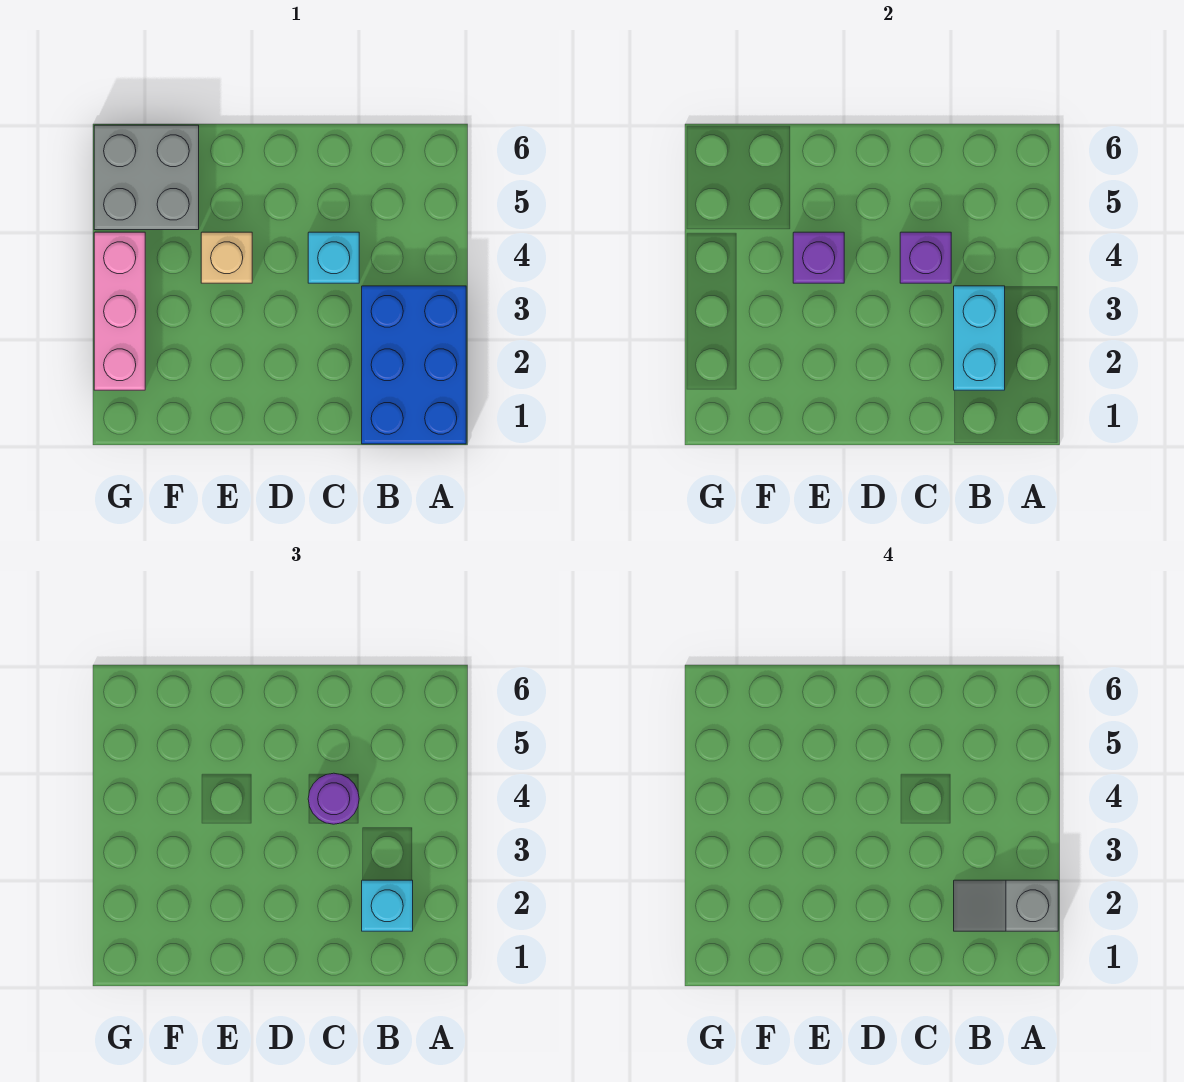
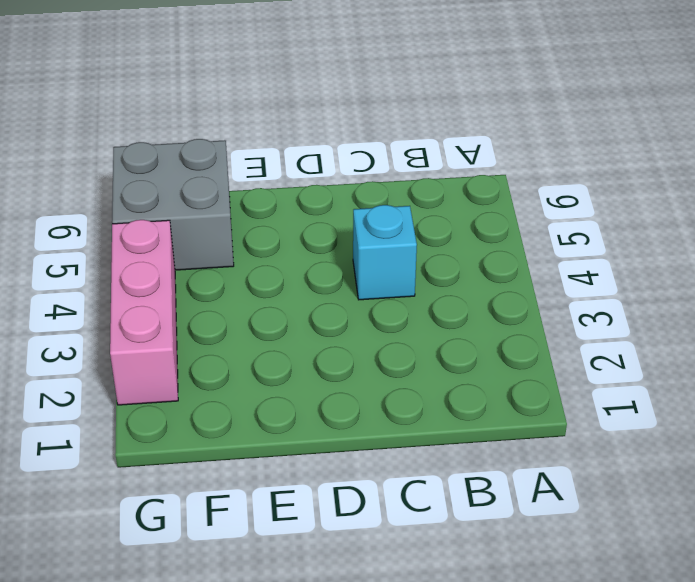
none -> blue 2x3 brick [362,286,466,444]
none -> tan 1x1 brick [201,232,252,283]

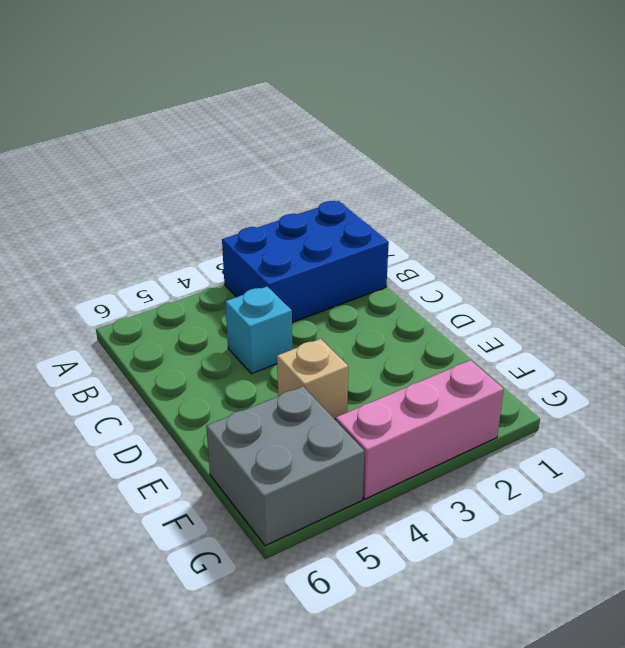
none -> cyan 1x2 brick [954,286,1005,390]
none -> purple 1x1 brick [900,232,951,283]

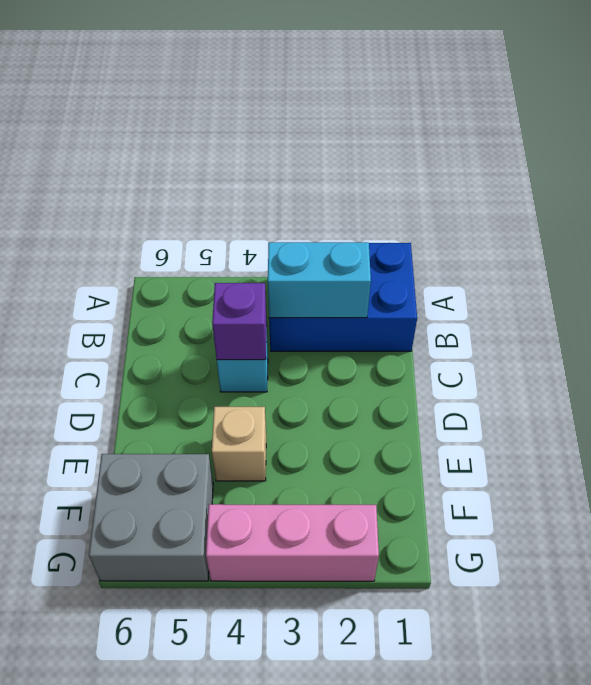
none -> purple 1x1 brick [793,232,844,283]
none -> cyan 1x1 brick [362,880,413,931]

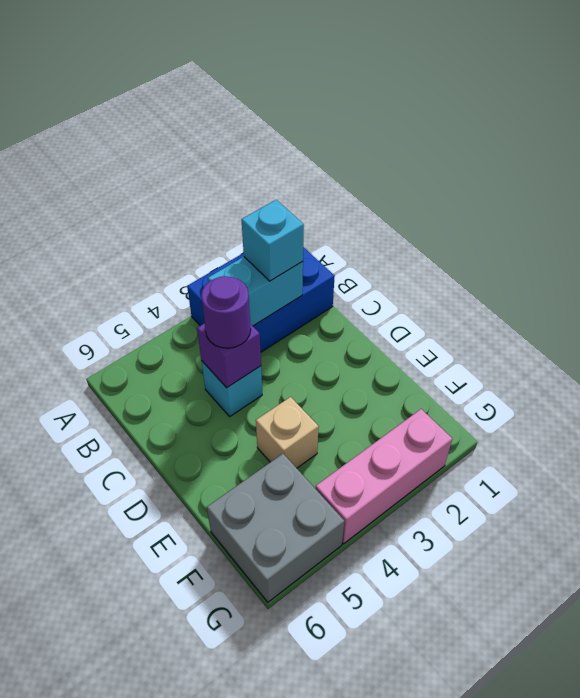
none -> purple 1x1 brick [793,232,844,283]
none -> grey 1x2 slope [954,880,1058,931]

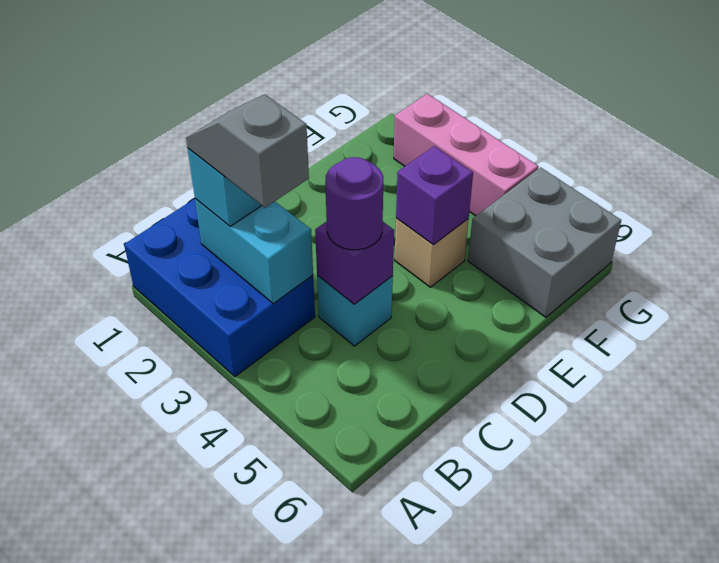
grey 1x2 slope [186,94,309,208] -> grey 1x2 slope turned to [954,880,1058,931]

